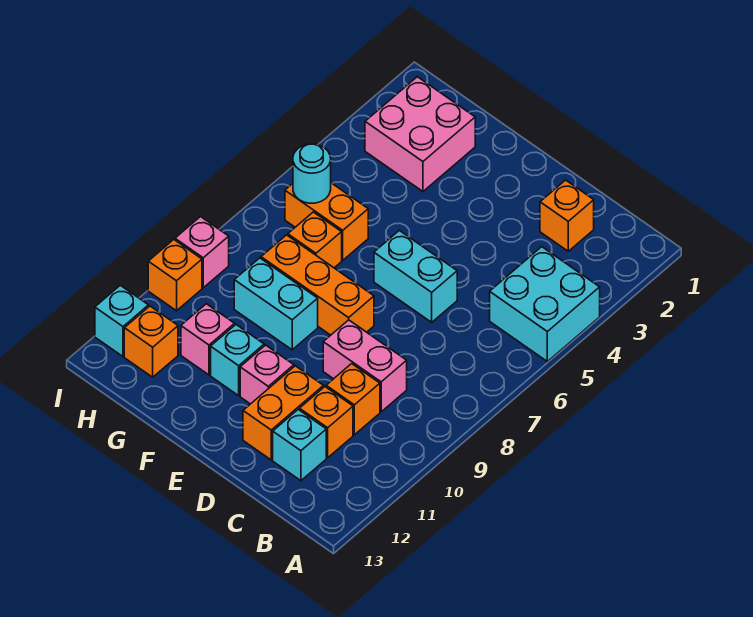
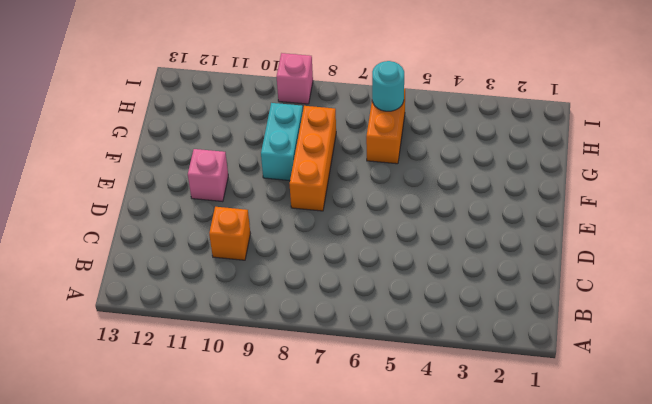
none -> cyan 2x2 brick [490,247,600,361]
none -> orange 1x1 brick [540,180,594,251]
none -> pink 1x2 brick [323,320,407,412]

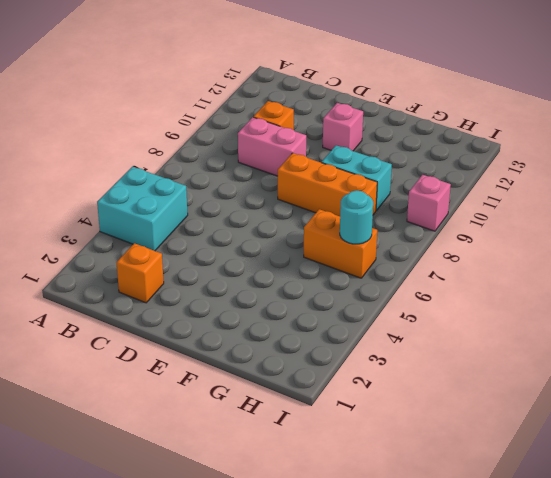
none -> orange 1x1 brick [299,387,353,458]
none -> cyan 1x1 brick [273,410,326,481]
none -> cyan 1x2 brick [374,230,457,322]

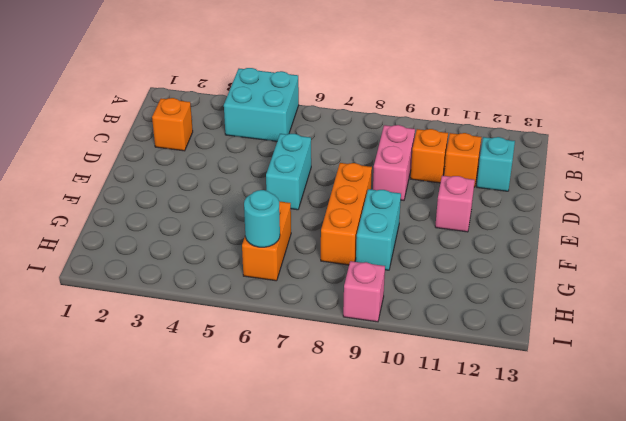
none -> orange 1x2 brick [243,366,324,460]
none -> cyan 1x1 brick [211,325,264,396]
none -> pink 2x2 brick [365,77,475,191]

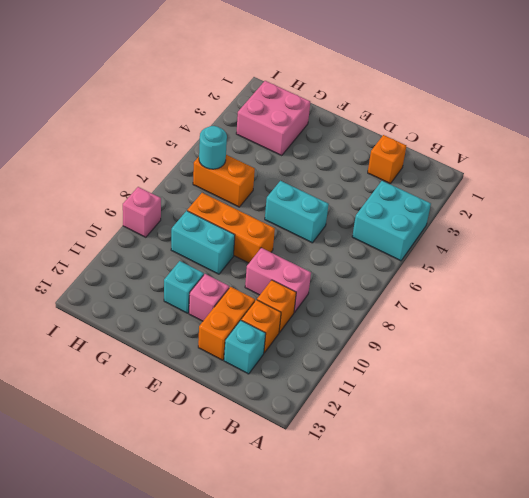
none -> orange 1x1 brick [288,212,342,268]
none -> pink 1x1 brick [181,304,235,375]
none -> orange 1x1 brick [124,306,178,377]

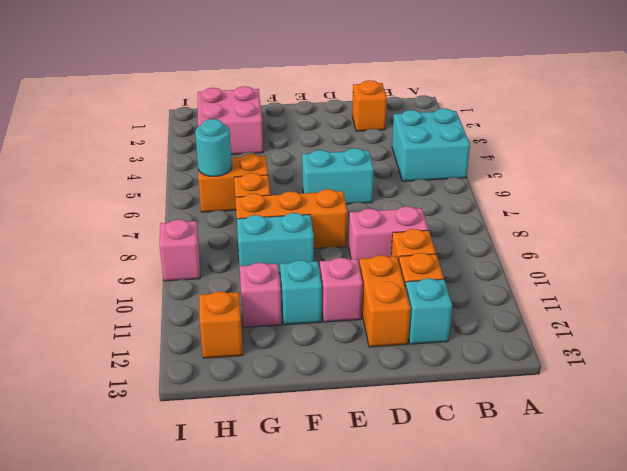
none -> orange 1x1 brick [148,240,202,311]
none -> cyan 1x1 brick [95,285,149,356]

